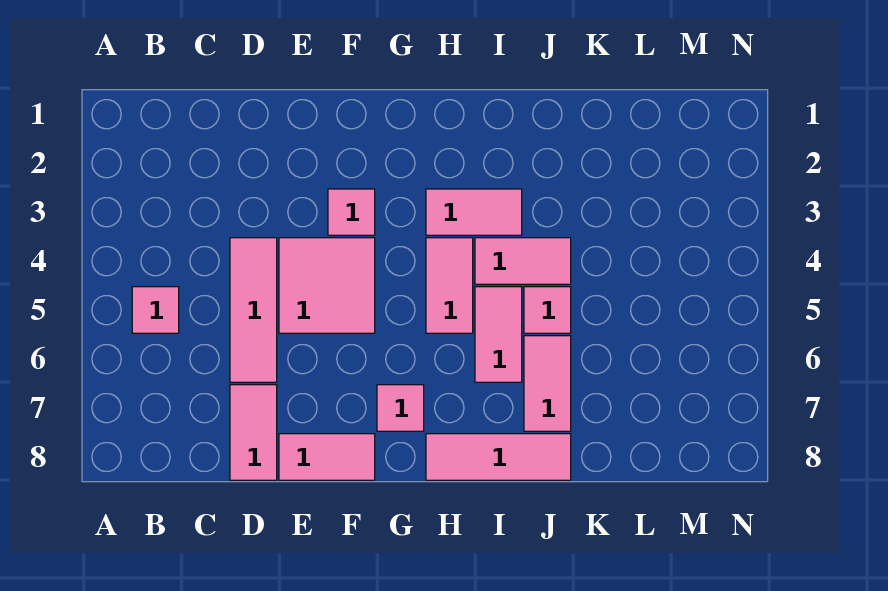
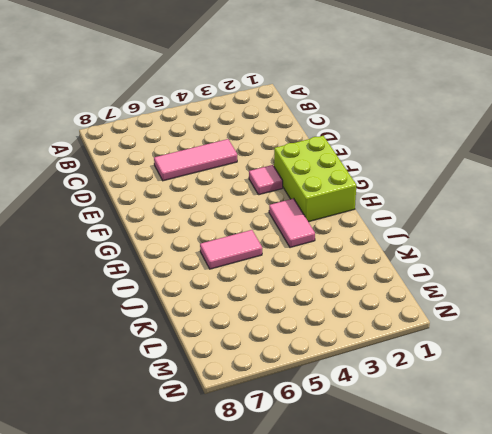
lime 2x3 brick [274,136,356,222] -> none
none -> pink 1x1 tile [132,287,179,333]
none -> pink 1x2 tile [230,385,277,480]
none -> pink 2x2 tile [279,238,375,333]

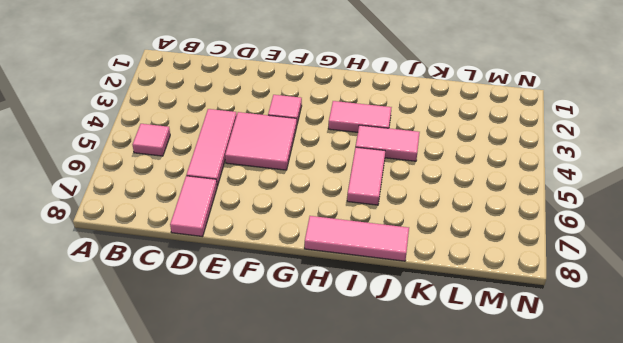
none -> pink 1x2 tile [279,434,375,480]
none -> pink 1x1 tile [377,385,424,431]
none -> pink 1x2 tile [426,238,473,333]

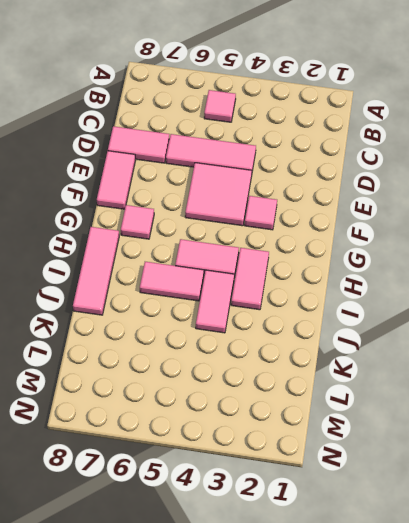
none -> pink 1x1 tile [524,287,571,333]
none -> pink 1x2 tile [524,336,571,431]

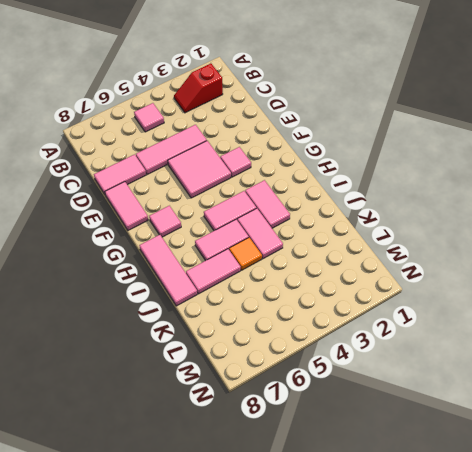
red 1x2 slope [174,64,223,113] -> none
orange 1x1 tile [229,238,262,270] -> pink 1x1 tile [524,287,571,333]

